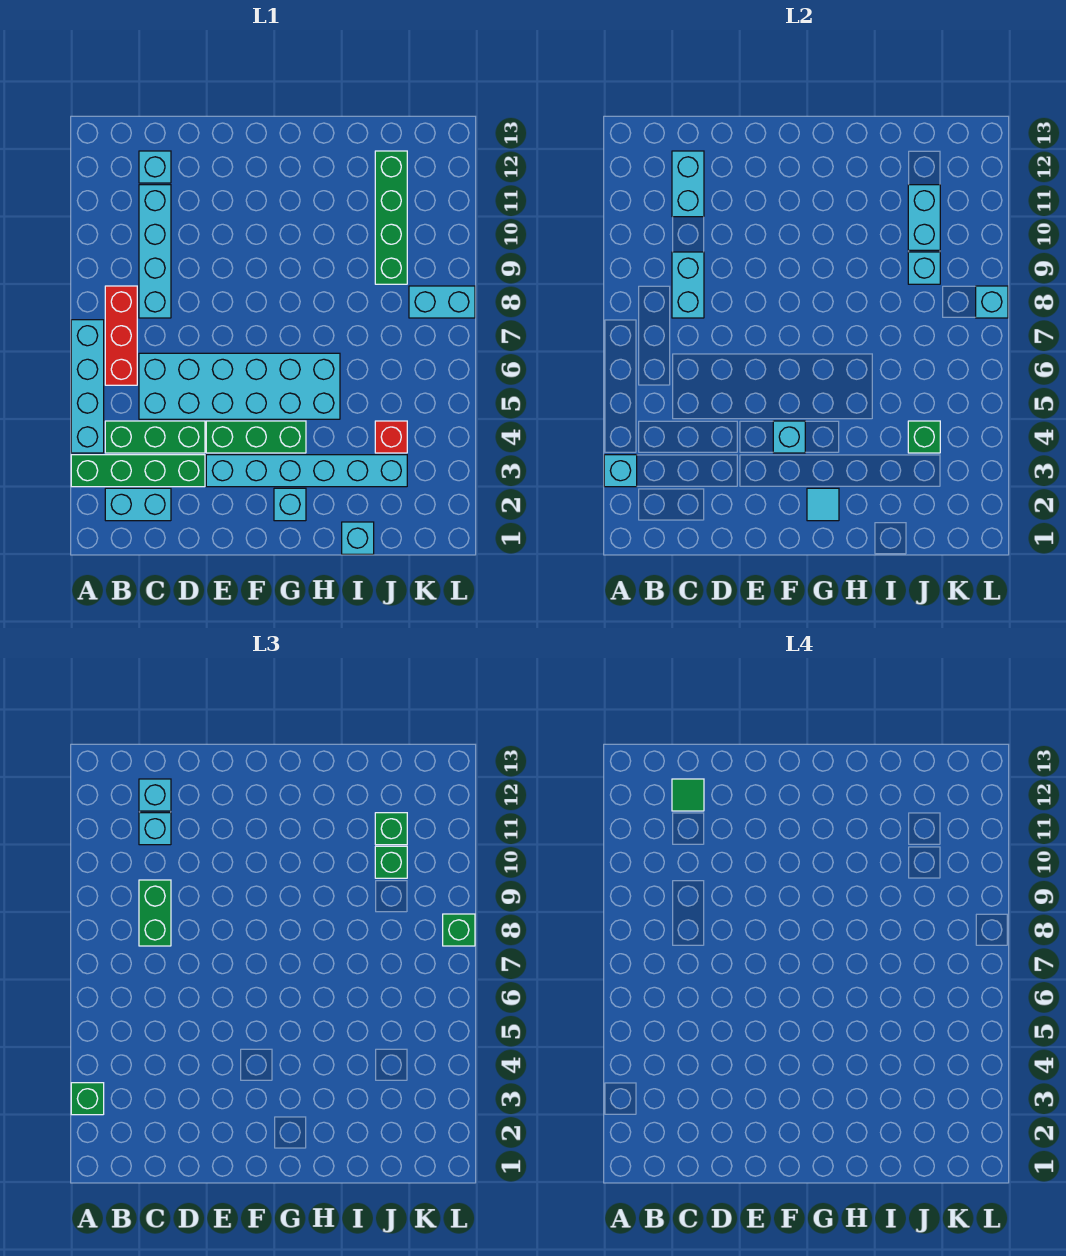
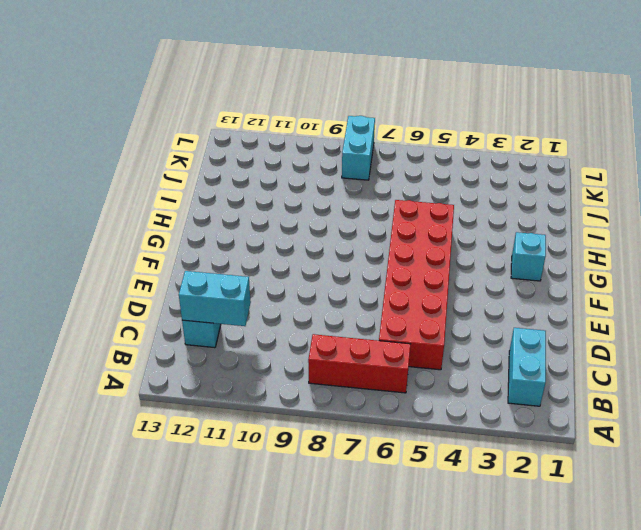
red 2x6 brick [379,200,454,370] -> cyan 2x6 brick [139,353,340,419]
none -> green 1x4 brick [71,455,205,487]
none -> cyan 1x4 brick [71,320,104,453]
none -> green 1x3 brick [105,421,205,453]
none -> cyan 1x4 brick [139,185,171,318]

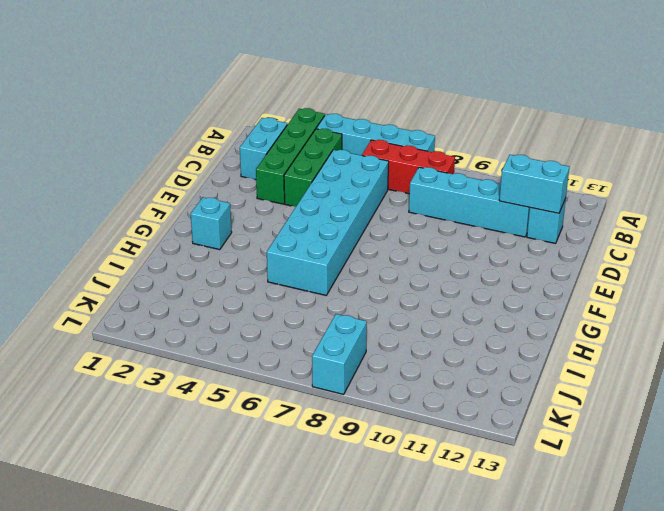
none -> cyan 1x6 brick [206,455,407,487]
none -> green 1x3 brick [206,421,306,453]
none -> cyan 1x1 brick [342,522,374,554]
none -> red 1x1 brick [375,421,407,453]

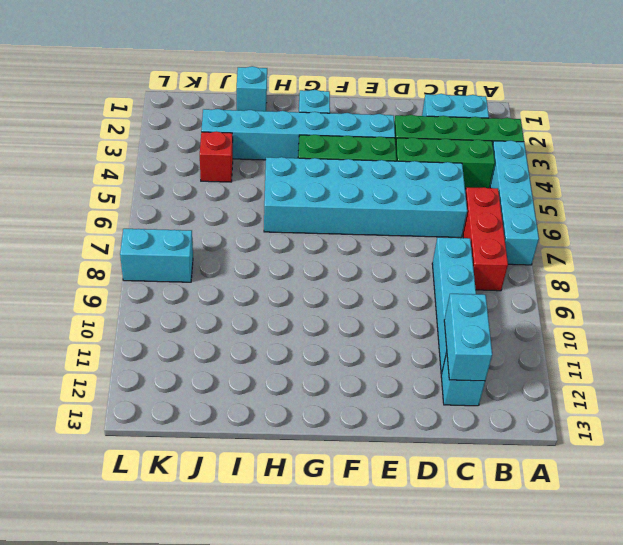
none -> green 1x4 brick [375,151,407,284]
none -> cyan 1x1 brick [604,455,637,487]
none -> cyan 1x2 brick [672,252,704,318]
none -> cyan 1x1 brick [773,421,805,453]

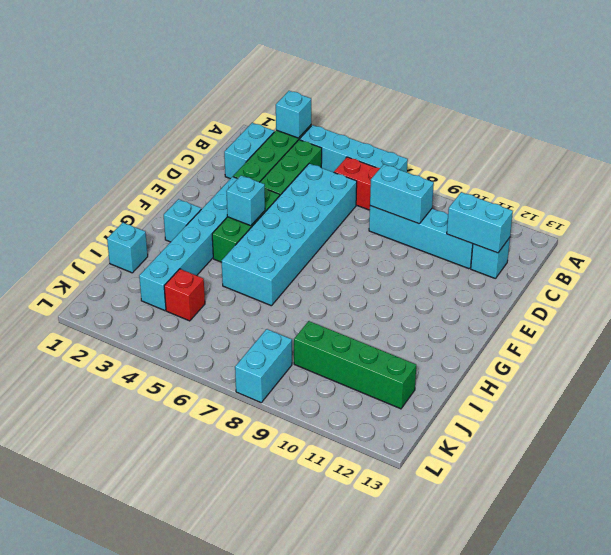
none -> cyan 1x1 tile [807,488,839,521]
none -> green 1x1 brick [908,421,940,453]
none -> cyan 1x1 brick [908,252,940,284]
none -> cyan 1x2 brick [908,185,940,250]

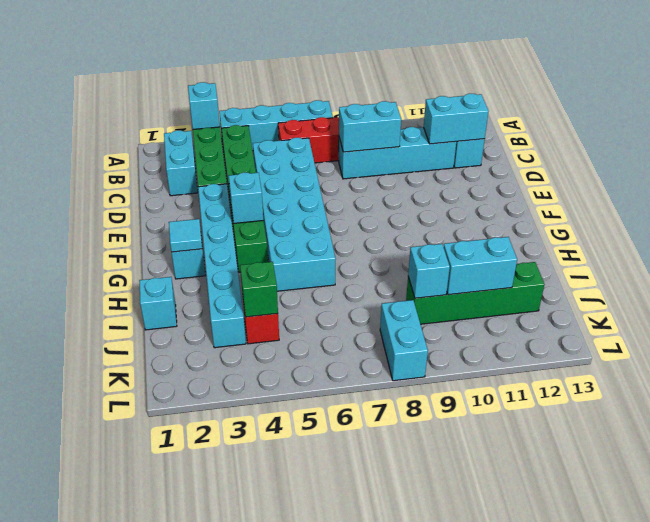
none -> cyan 1x1 brick [976,286,1008,318]
none -> green 1x1 brick [71,1083,104,1115]
none -> green 1x2 brick [139,880,171,946]
none -> cyan 1x1 brick [139,813,171,845]

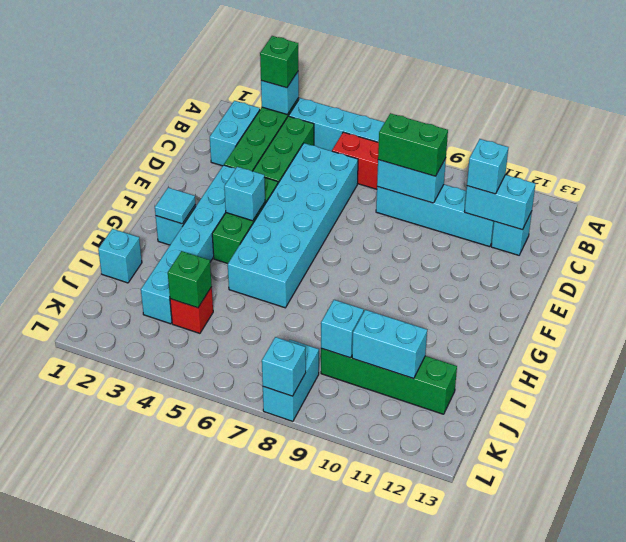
none -> cyan 1x1 brick [139,779,171,811]
none -> green 1x1 brick [375,846,407,878]
none -> green 1x1 brick [375,813,407,845]
none -> green 1x1 brick [443,914,475,946]

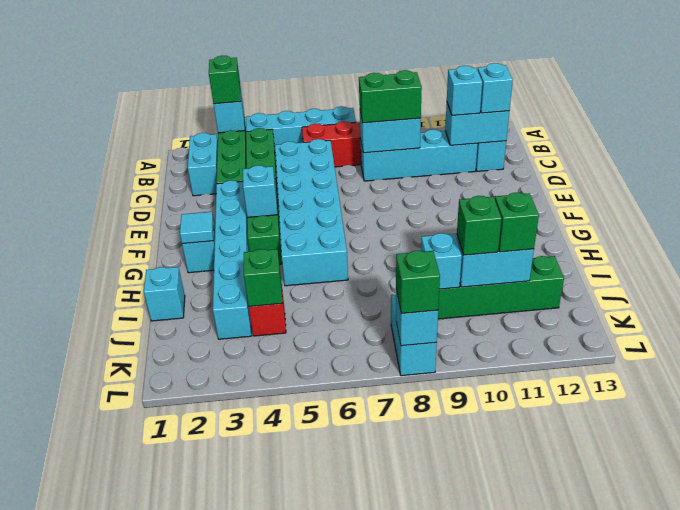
none -> green 1x1 tile [672,779,704,811]

